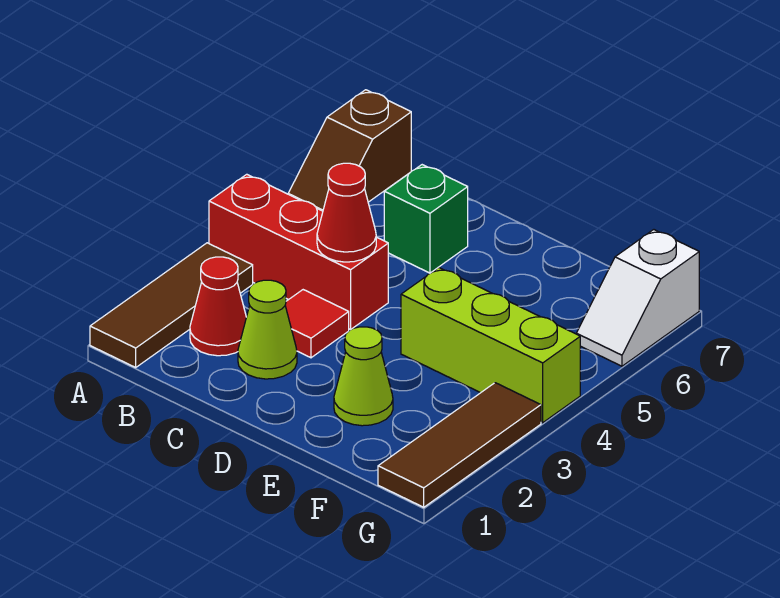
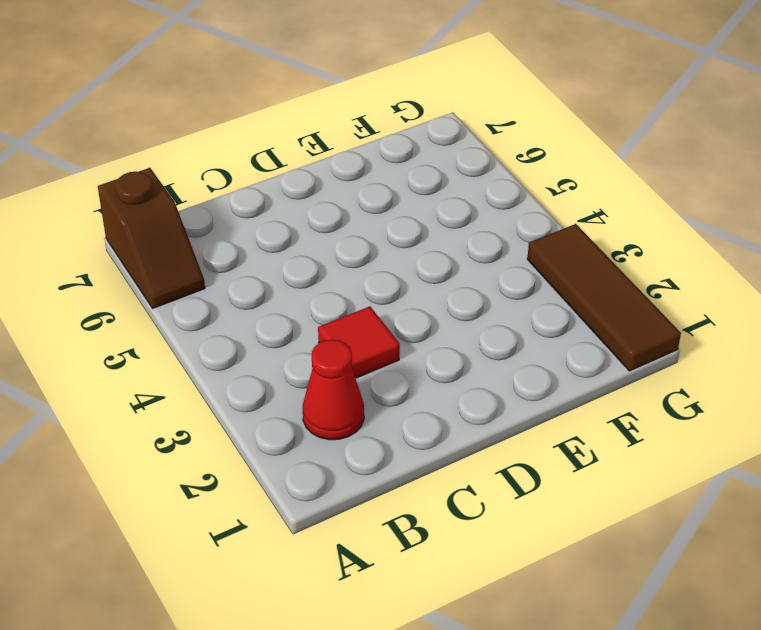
none -> brown 1x3 tile [90,243,253,367]
none -> red 1x3 brick [209,174,388,330]
none -> lime 1x1 cone [238,280,297,379]

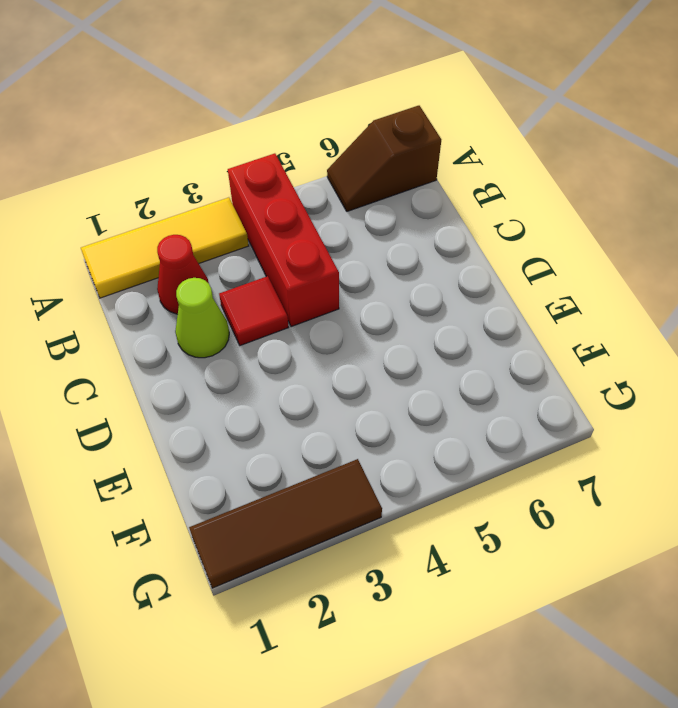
yellow 1x3 tile [81,197,249,298] -> brown 1x3 tile [90,243,253,367]
none -> green 1x1 brick [384,165,468,273]
none -> lime 1x1 cone [334,327,393,426]
none -> lime 1x3 brick [401,268,580,423]

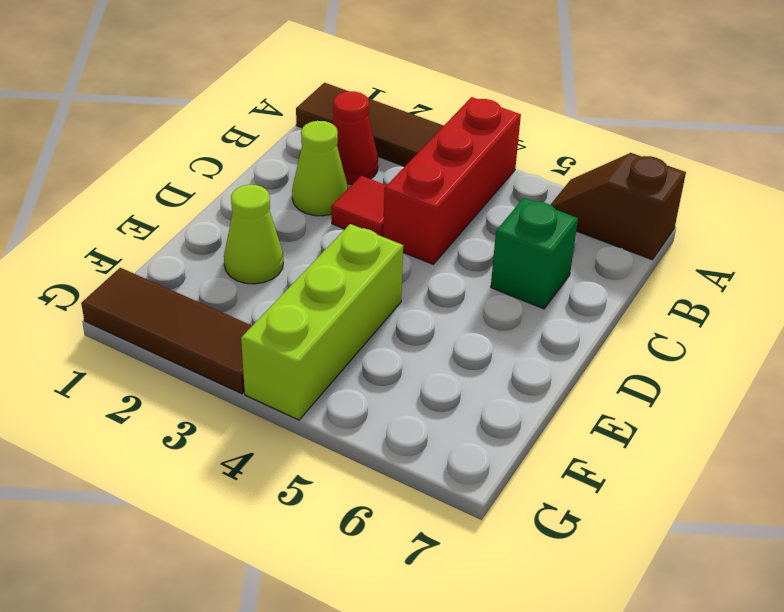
none -> white 1x2 slope [576,230,699,366]
none -> red 1x1 cone [317,163,376,262]

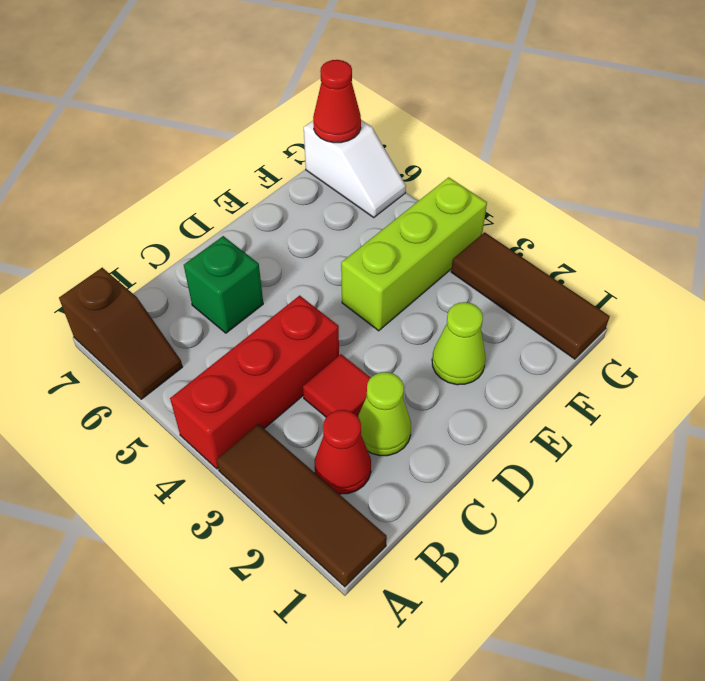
red 1x1 cone [313,60,361,143] -> red 1x1 cone moved to [317,163,376,262]

